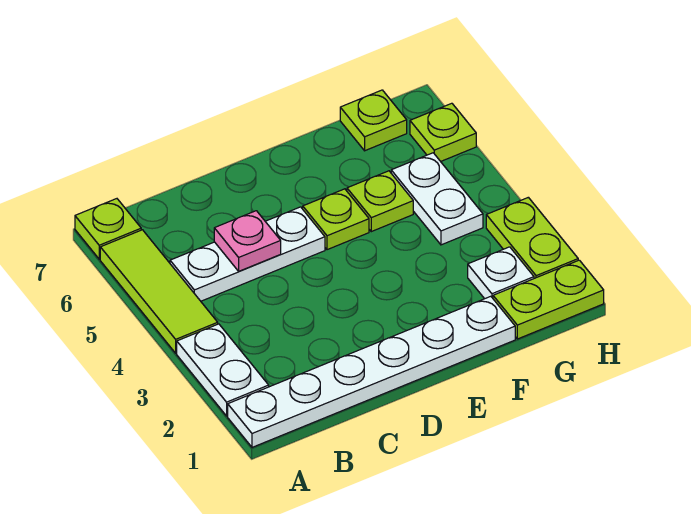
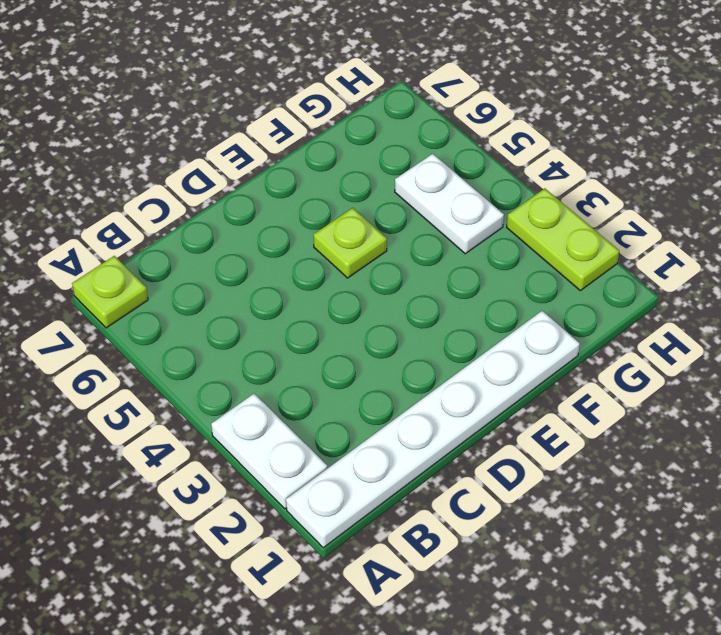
none -> lime 1x3 tile [100,230,218,353]
none -> white 1x3 plate [170,207,325,301]
none -> lime 1x1 plate [347,171,413,232]

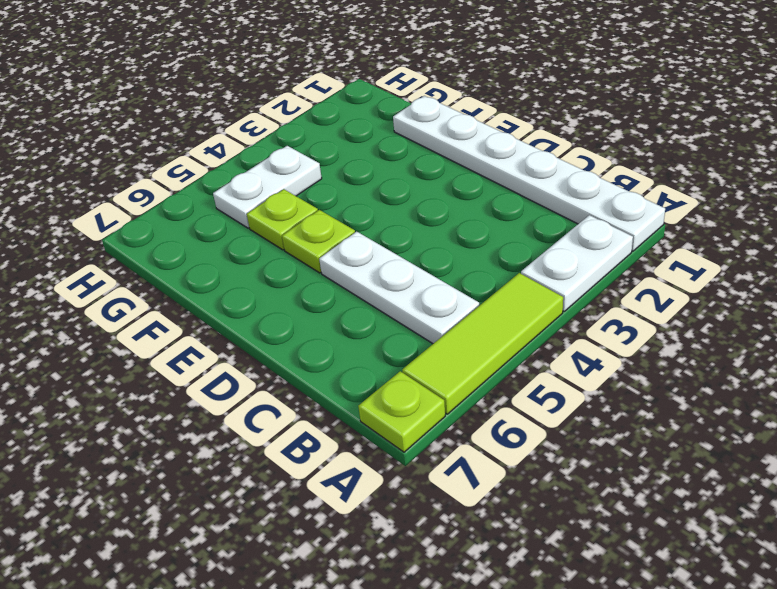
none -> lime 1x2 plate [493,260,604,339]
none -> white 1x1 plate [468,247,534,299]
none -> lime 1x1 plate [340,90,407,151]

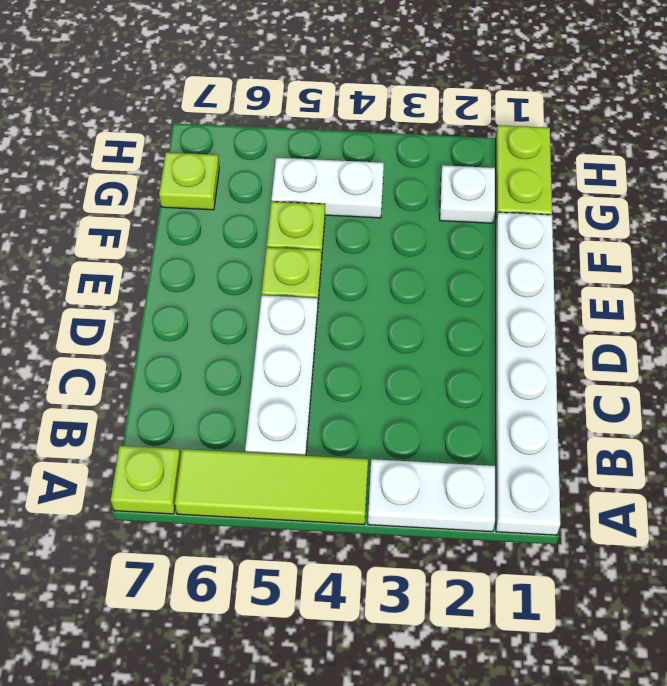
none -> lime 1x2 plate [486,197,578,278]
none -> lime 1x1 plate [410,103,476,161]
none -> pink 1x1 plate [214,211,281,271]

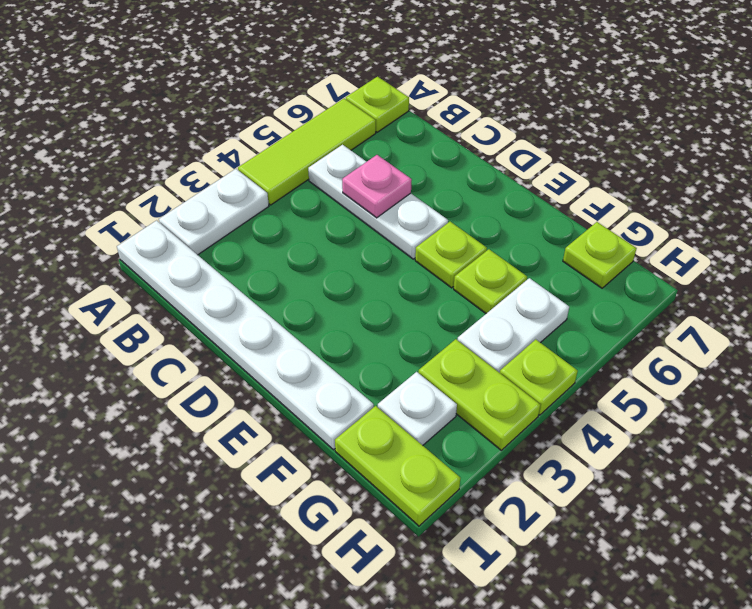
lime 1x2 plate [418,339,540,450] -> lime 1x2 plate turned to [486,197,578,278]
lime 1x1 plate [500,339,578,415] -> lime 1x1 plate moved to [410,103,476,161]

